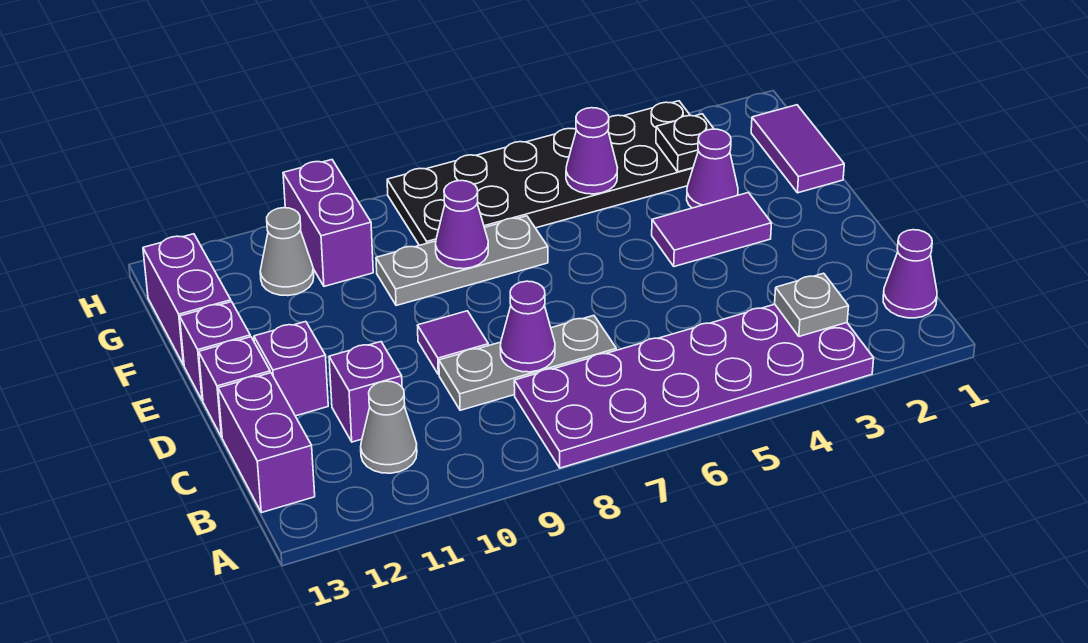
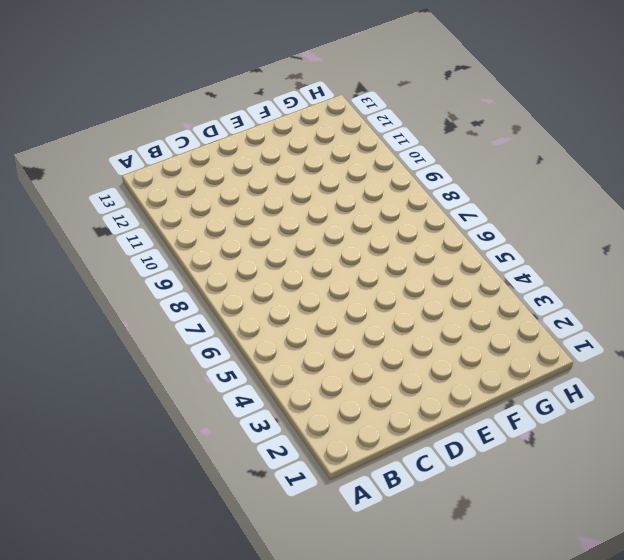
none -> purple 2x6 plate [514,304,874,468]
none -> purple 1x1 cone [883,230,937,318]
none -> grey 1x1 cone [361,381,417,473]

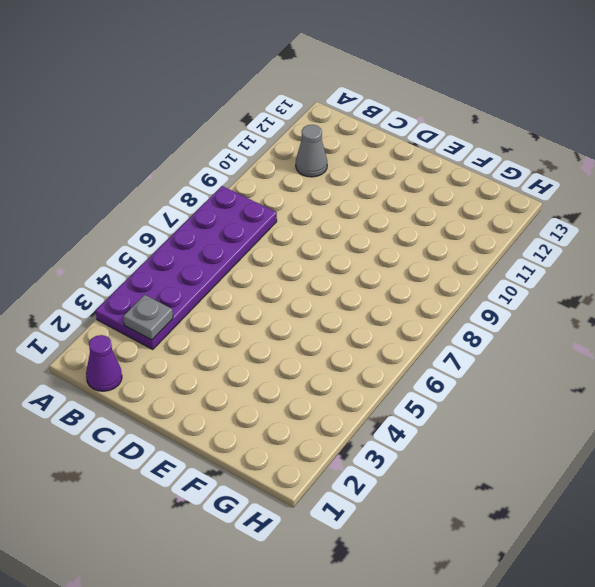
none -> purple 1x2 brick [218,373,315,513]
none -> grey 1x3 plate [439,316,616,410]
none -> purple 1x1 brick [329,342,402,442]

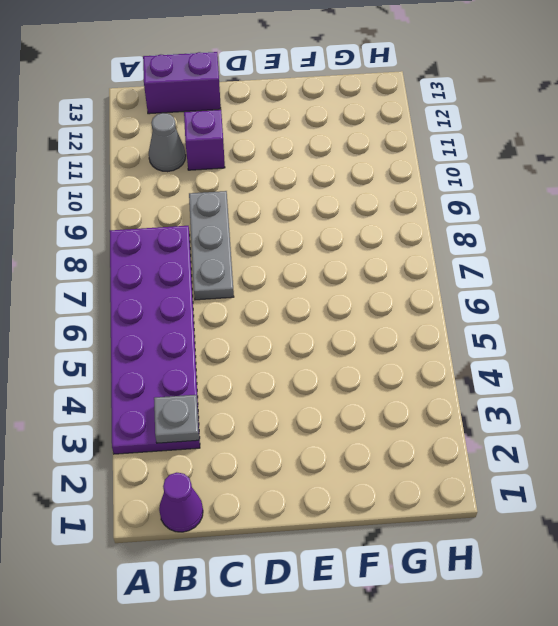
none -> purple 1x1 tile [418,311,488,375]
none -> purple 1x1 brick [254,322,328,416]
none -> purple 1x1 brick [199,337,270,437]

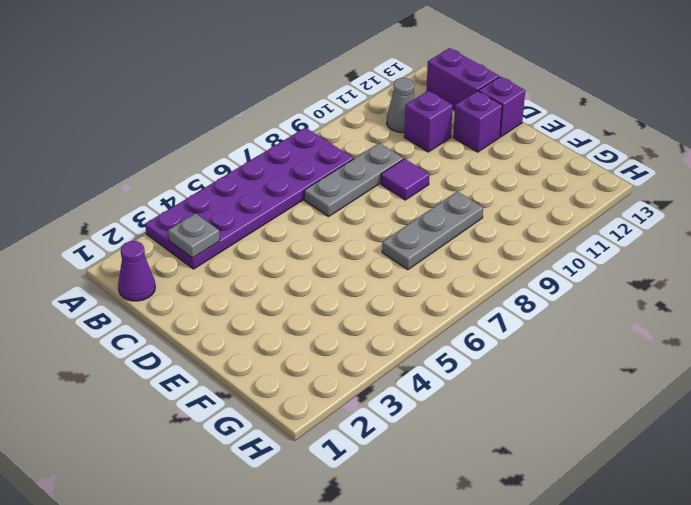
none -> purple 1x2 tile [652,193,772,267]
none -> purple 1x1 brick [180,302,250,401]
none -> purple 1x2 tile [751,105,844,193]

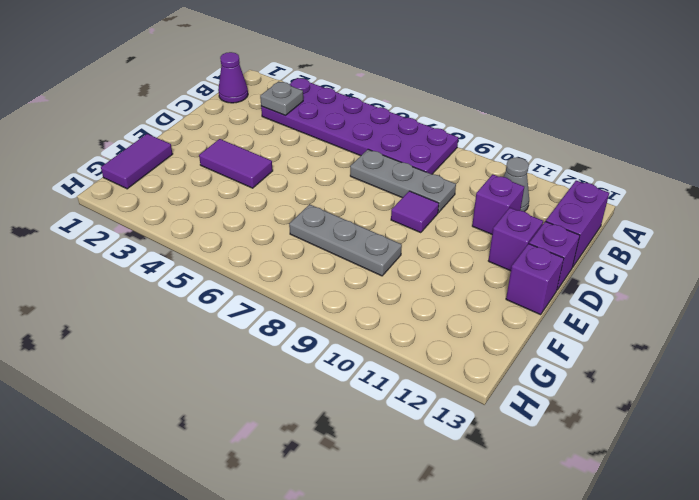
none -> purple 1x1 cone [687,129,738,208]
none -> purple 1x2 brick [143,234,231,365]
none -> black 2x6 plate [387,101,693,245]

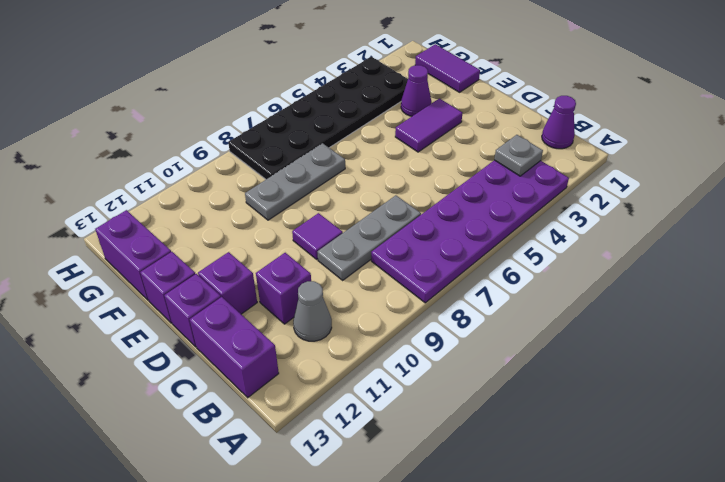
none -> purple 1x2 brick [283,160,373,286]
none -> grey 1x1 cone [260,208,314,296]
none -> purple 1x1 cone [500,281,555,372]

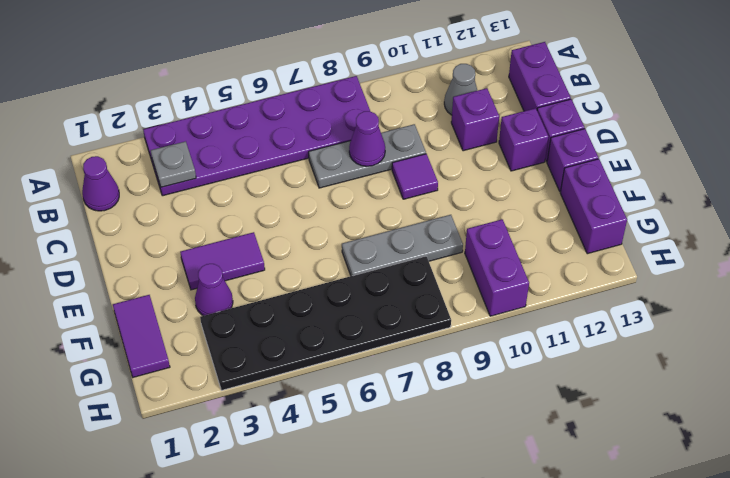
none -> grey 1x1 cone [260,208,314,296]
none -> purple 1x1 cone [436,181,488,269]
none -> black 1x1 plate [656,114,714,172]

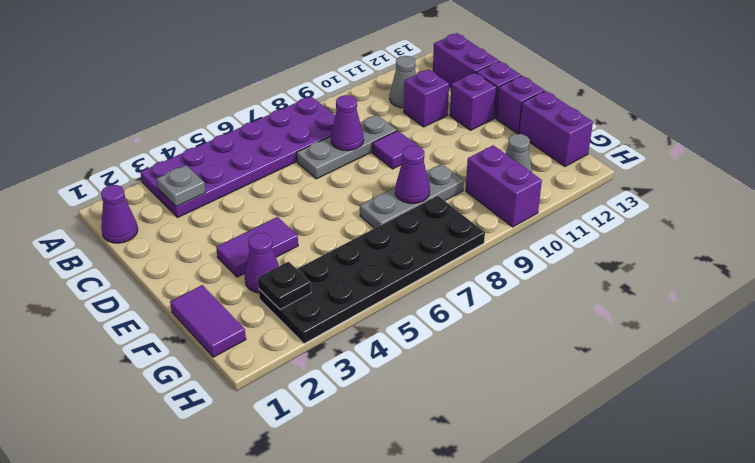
none -> purple 1x1 cone [566,108,617,194]

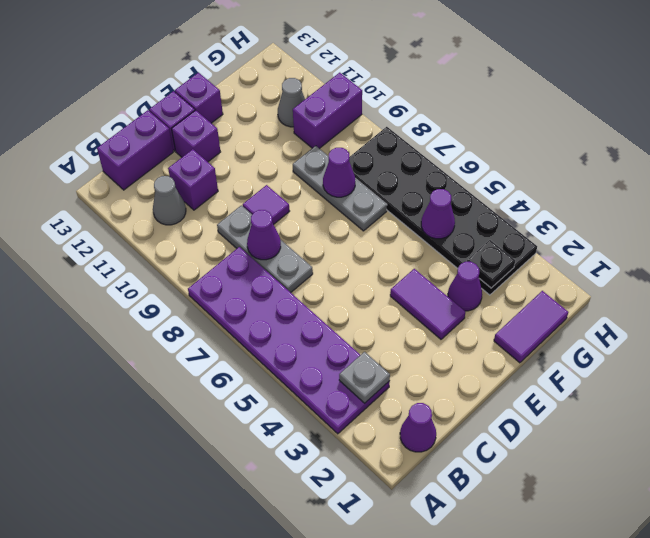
none -> purple 1x2 brick [143,234,231,365]

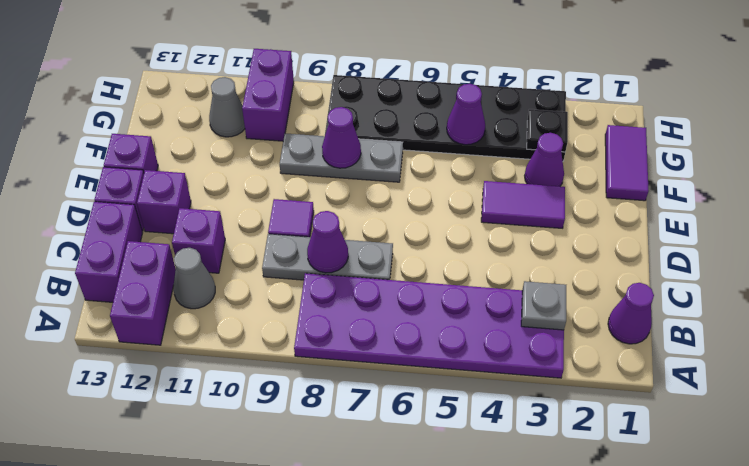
purple 1x2 brick [110,241,176,345] -> purple 1x2 brick moved to [143,234,231,365]

